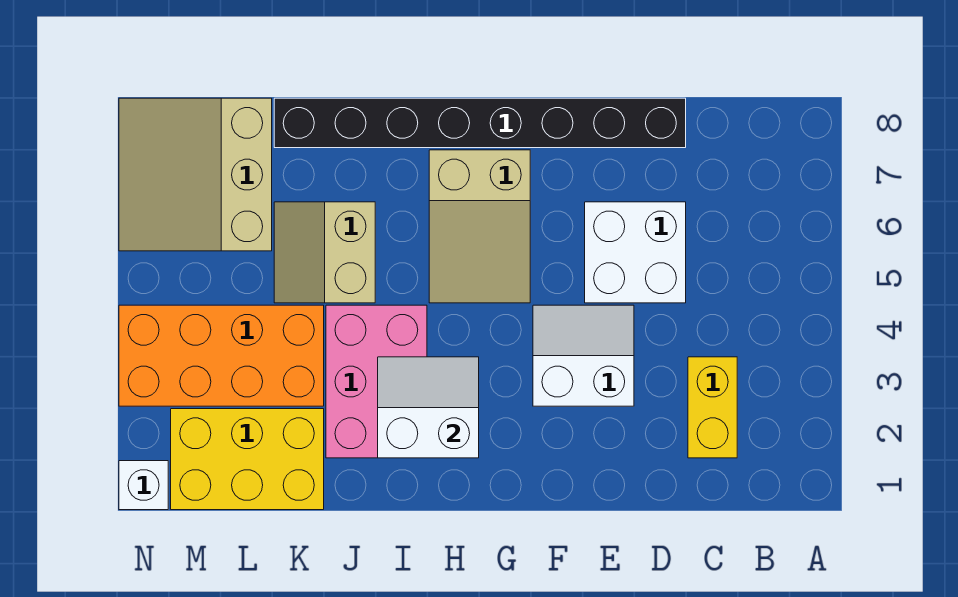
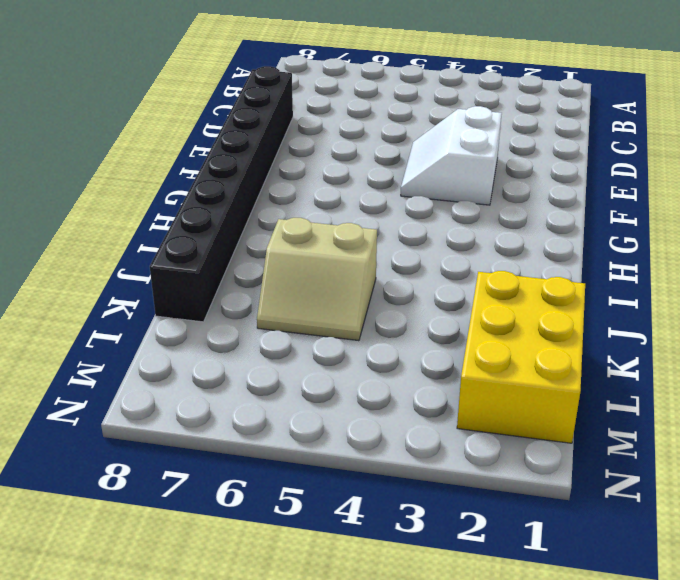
none -> yellow 1x2 brick [688,357,737,458]
none -> white 2x2 brick [585,202,686,303]
none -> tan 2x3 slope [429,150,530,303]

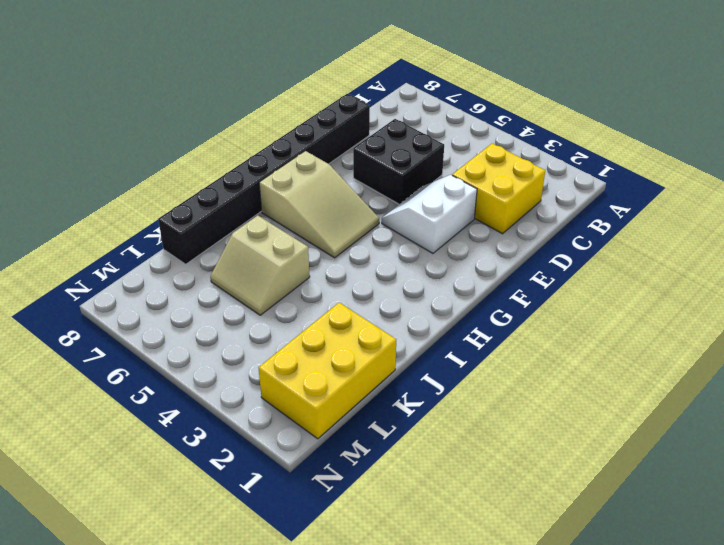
yellow 2x2 brick [452,143,545,234] -> yellow 1x2 brick [688,357,737,458]
black 2x2 brick [353,119,444,204] -> white 2x2 brick [585,202,686,303]
none -> pink 2x3 brick [326,305,427,458]
none -> orange 2x4 brick [119,305,324,406]
none -> tan 3x3 slope [119,98,272,251]

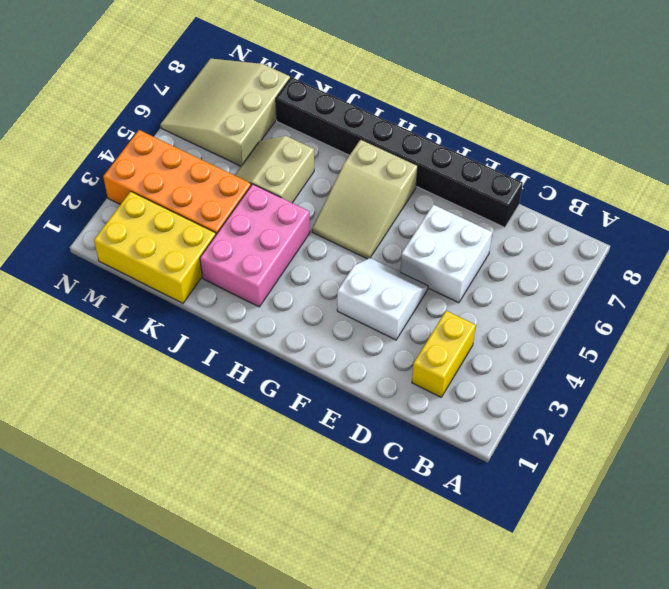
none -> white 1x1 brick [119,461,168,510]
none -> white 2x2 slope [378,357,479,458]

